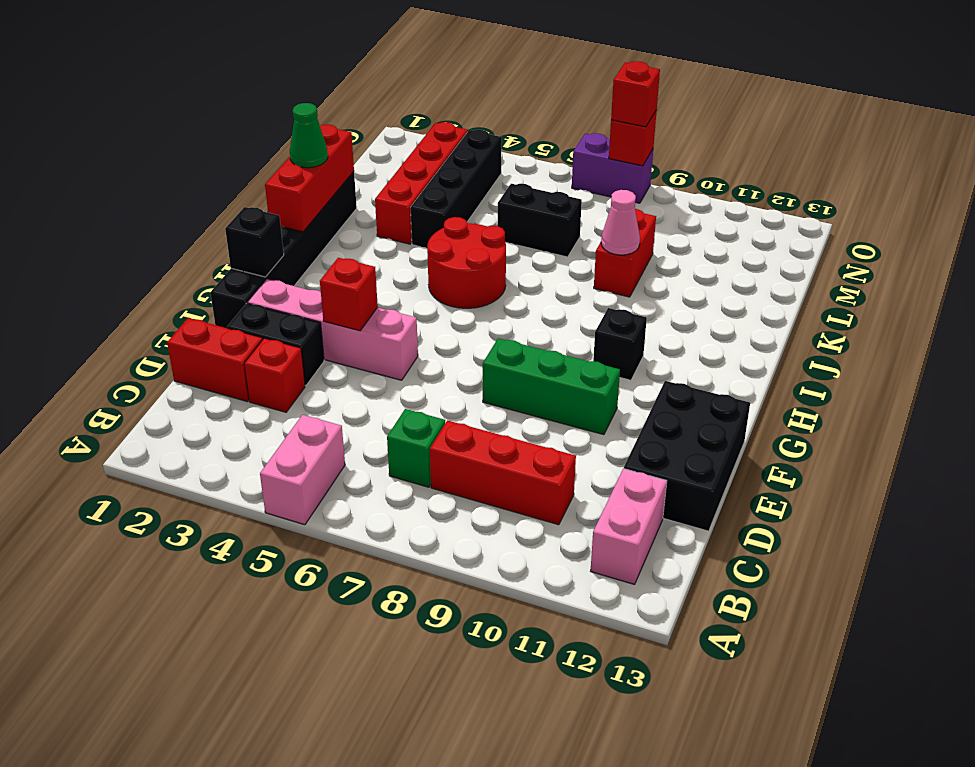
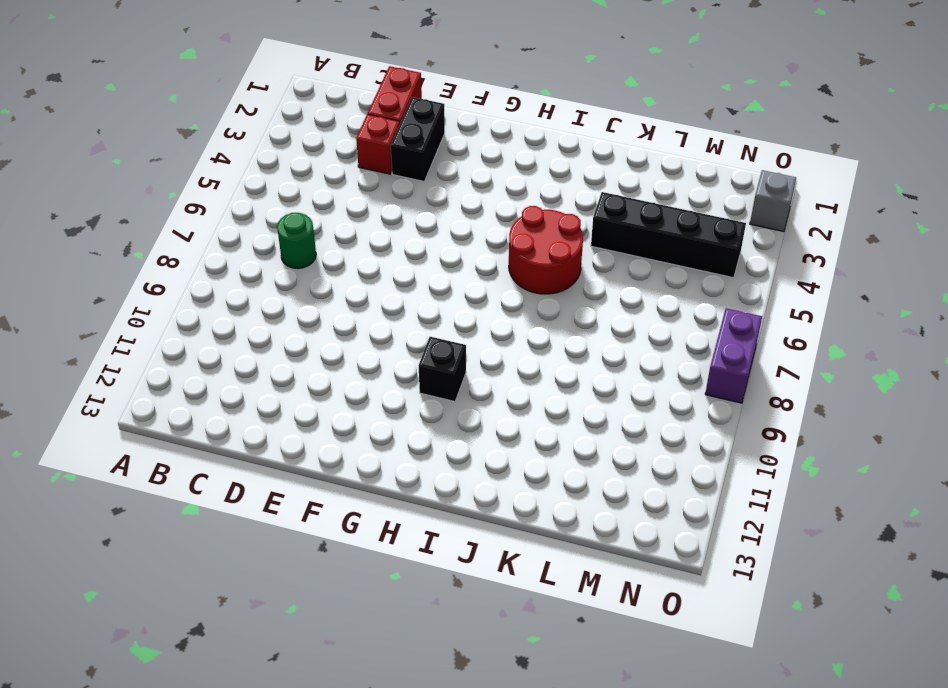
green 1x1 round brick [277,213,316,268] -> green 1x1 brick [387,409,445,487]
grey 1x1 brick [750,170,796,231] -> none
none -> pink 1x2 brick [260,415,345,525]
none -> pink 1x2 brick [591,469,667,584]
none -> red 1x3 brick [430,420,576,525]

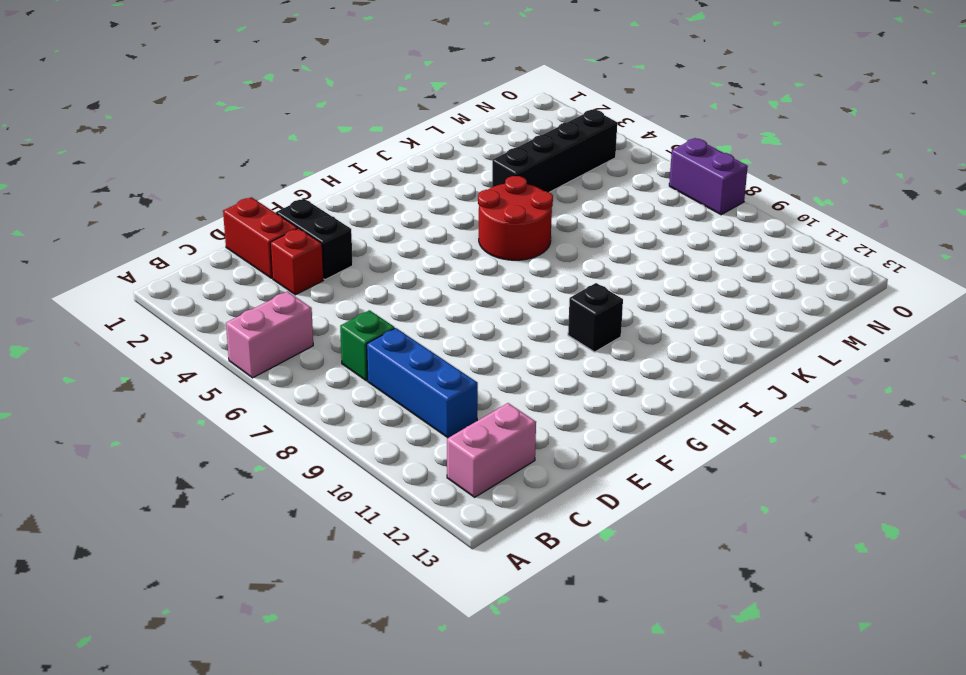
blue 1x3 brick [367,328,478,438] -> red 1x3 brick [430,420,576,525]
none -> black 2x3 brick [624,381,750,531]
none -> black 1x6 brick [210,172,357,328]
none -> pink 1x4 brick [248,279,418,380]

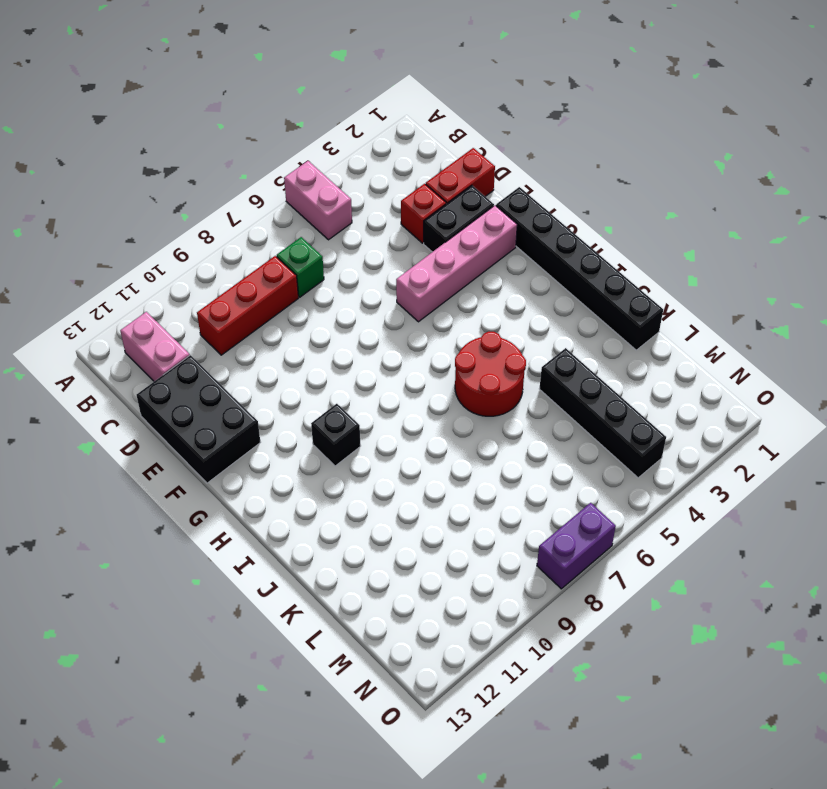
none -> green 1x3 brick [483,338,620,435]
none -> red 1x4 brick [375,122,468,244]
none -> red 1x2 brick [594,209,656,297]

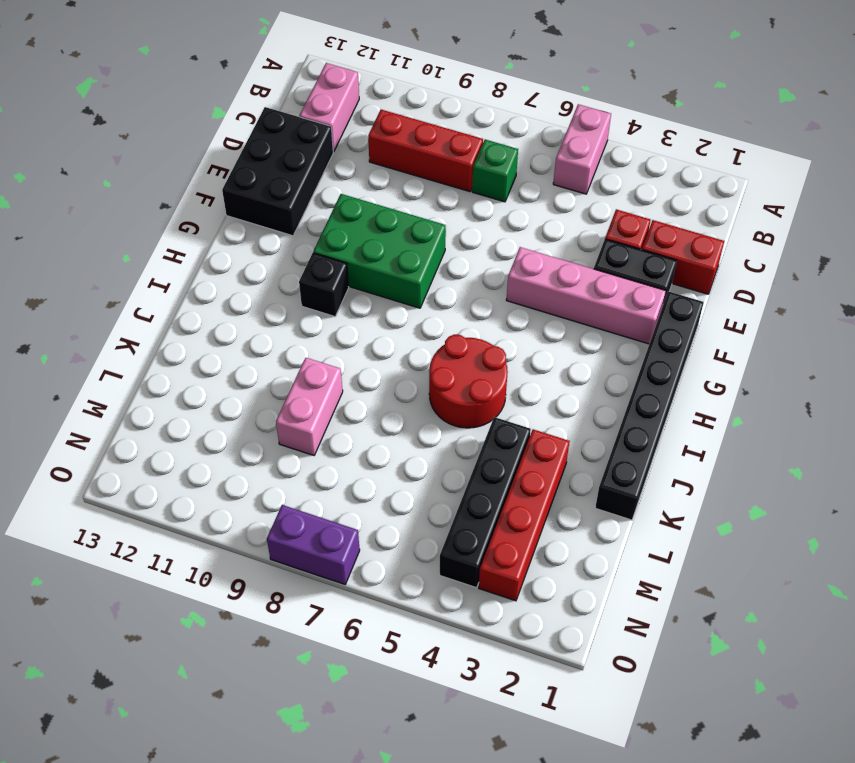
green 2x3 brick [313,194,446,308] -> green 1x3 brick [483,338,620,435]
pink 1x2 brick [276,358,343,455] -> red 1x2 brick [594,209,656,297]
none -> black 1x2 brick [497,184,582,257]
none -> red 1x1 brick [320,258,378,331]
none -> black 1x1 brick [225,207,284,277]

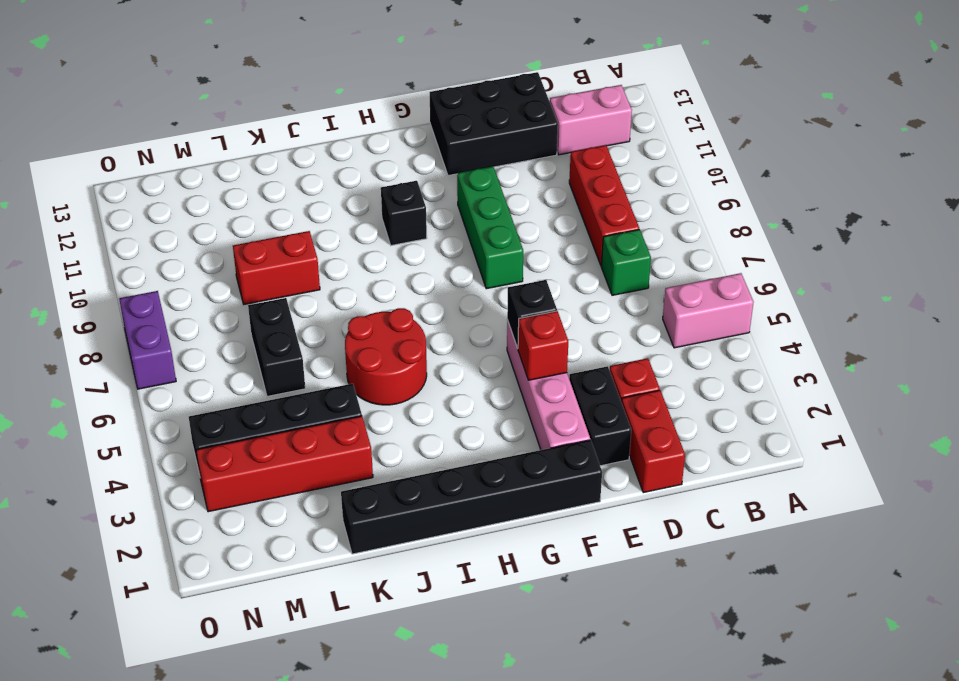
black 1x1 brick [507,280,557,348] -> black 1x1 brick moved to [225,207,284,277]
none -> red 1x3 brick [265,124,354,232]
none -> pink 1x1 cone [601,190,640,255]
none -> red 1x1 brick [609,110,657,166]

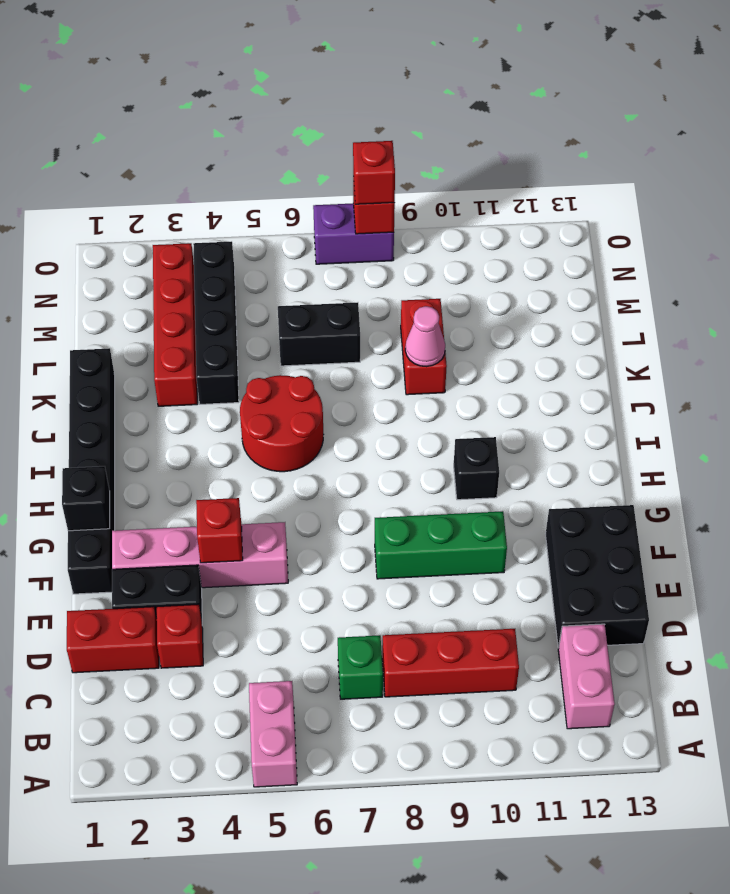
none -> red 1x3 brick [265,124,354,232]
none -> green 1x1 cone [290,103,328,168]

